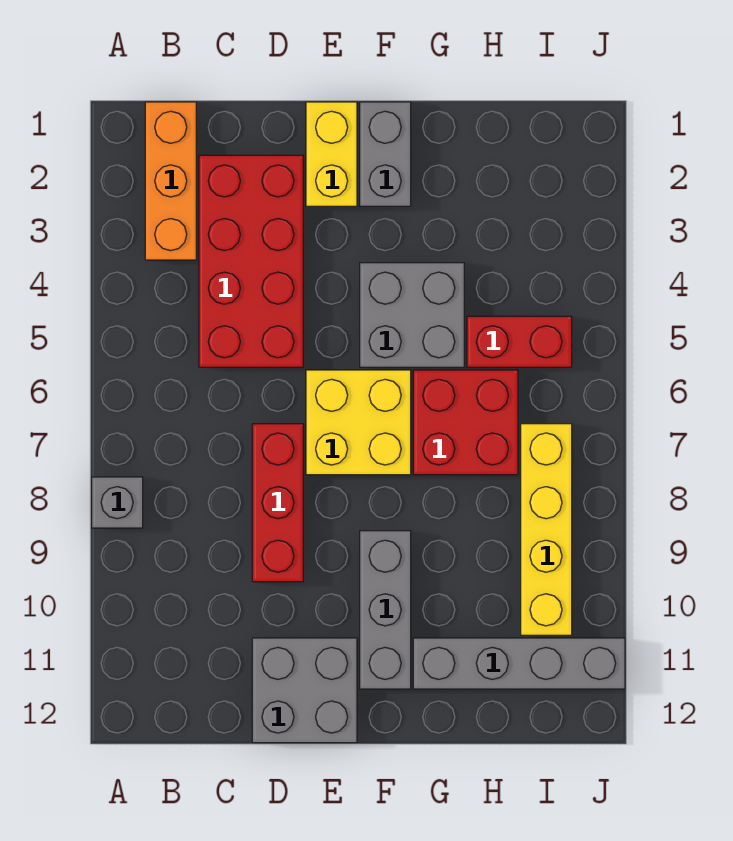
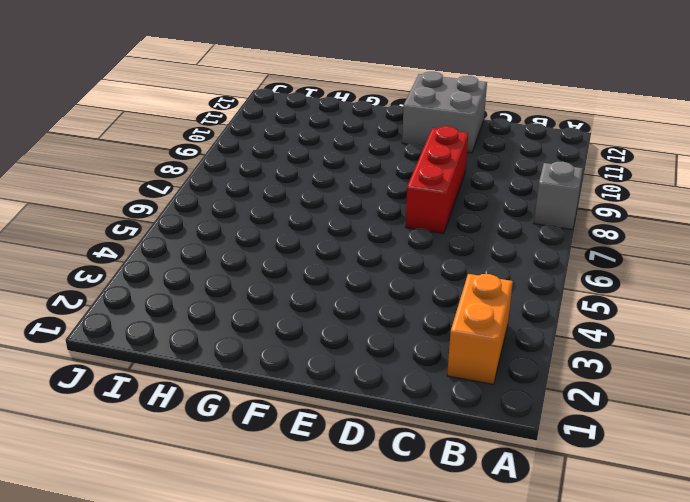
orange 1x2 brick [447,274,513,384] -> orange 1x3 brick [145,102,196,260]
none -> red 2x4 brick [199,155,303,367]
none -> yellow 1x2 brick [306,102,357,206]
none -> yellow 2x2 brick [306,370,411,475]

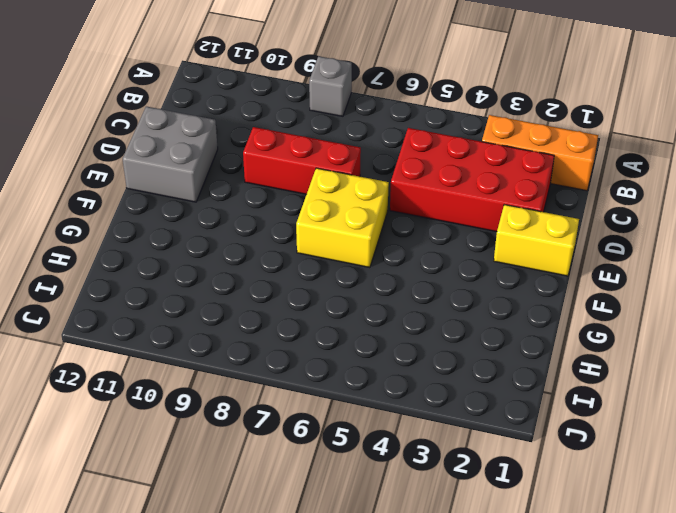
none -> grey 1x2 brick [360,102,411,206]
none -> grey 2x2 brick [360,263,464,367]
none -> grey 1x3 brick [360,531,411,689]

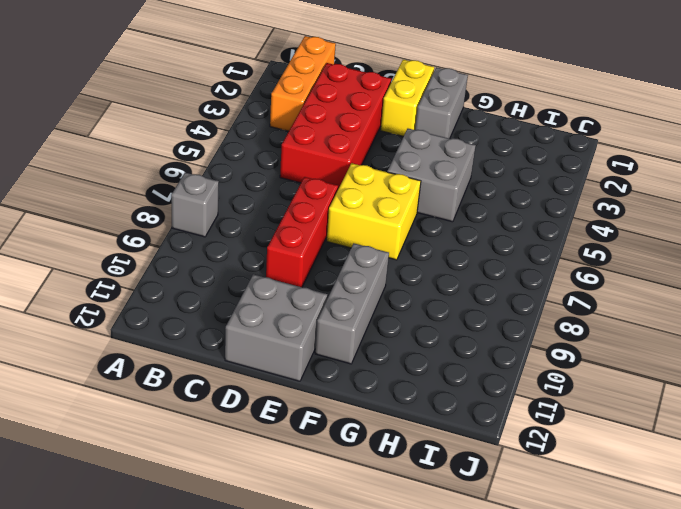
none -> red 2x2 brick [413,370,518,475]
none -> grey 1x4 brick [413,638,625,689]
none -> red 1x2 brick [467,316,572,367]

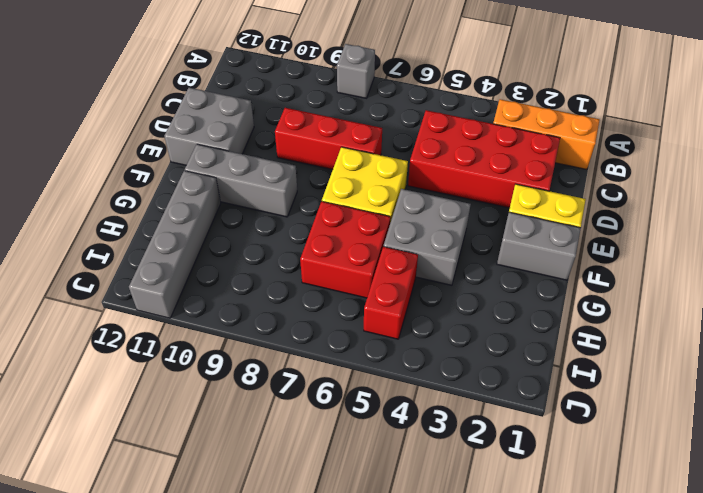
none -> yellow 1x4 brick [521,424,572,635]

